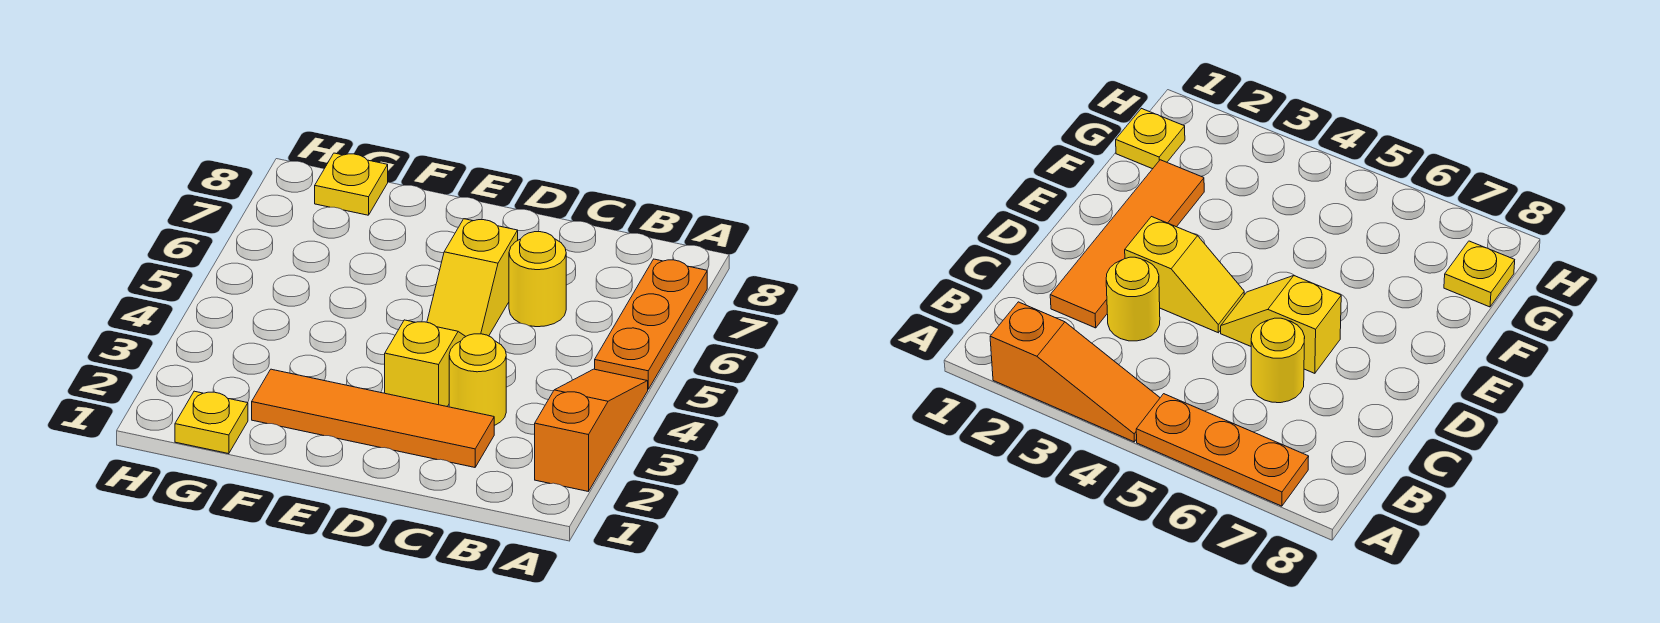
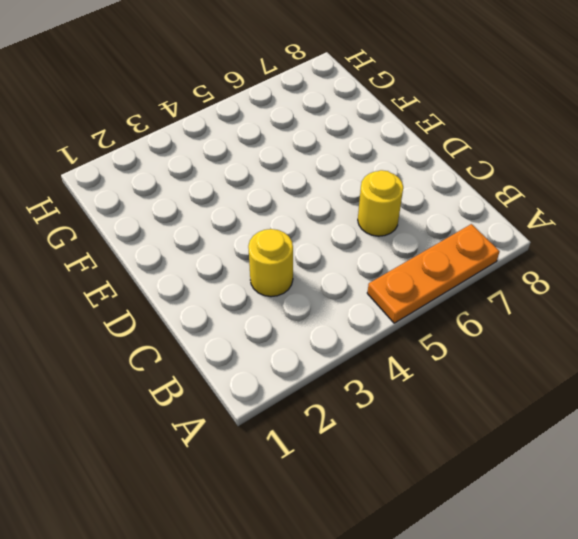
none -> orange 1x3 slope [535,369,648,492]
none -> orange 1x4 tile [252,369,494,467]

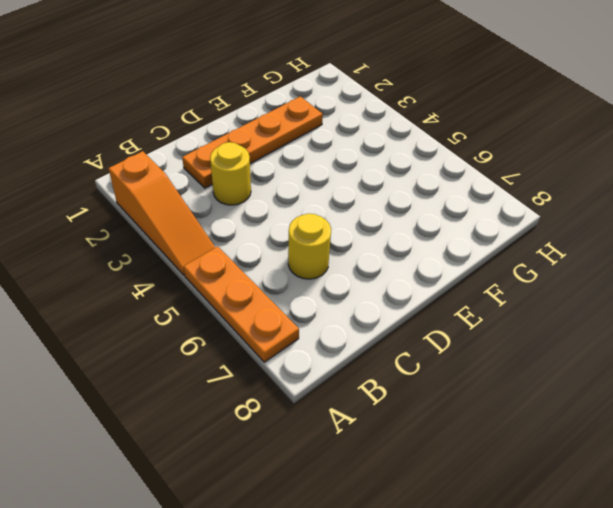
orange 1x4 plate [182,96,323,188] -> orange 1x4 tile [252,369,494,467]
none -> yellow 1x2 slope [385,320,466,407]
none -> yellow 1x2 slope [427,219,518,336]

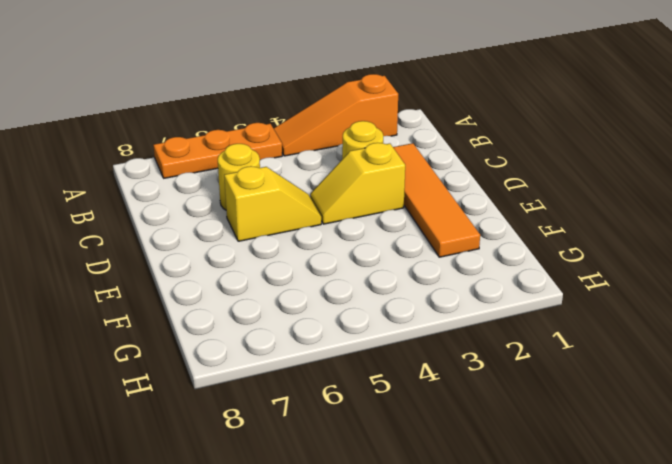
none -> yellow 1x1 plate [175,391,248,454]
none -> yellow 1x1 plate [315,153,388,215]

